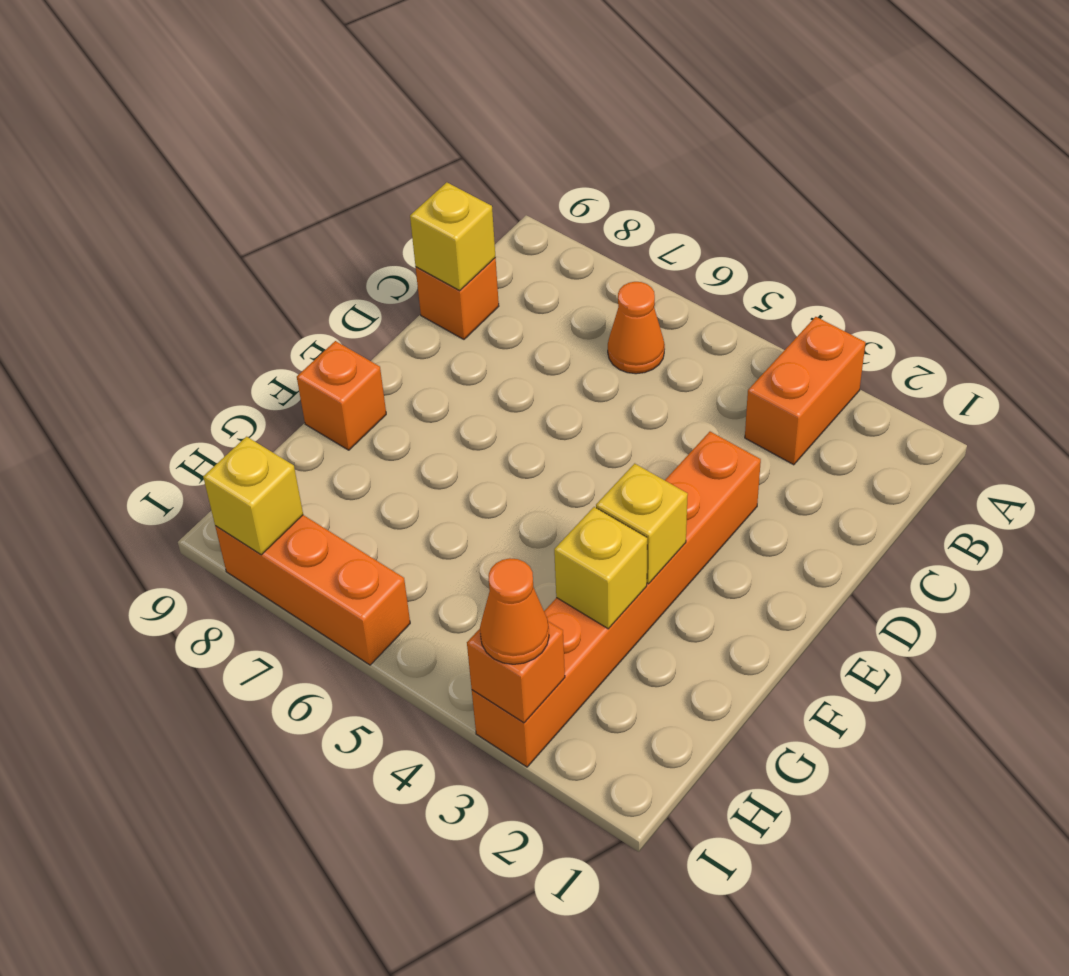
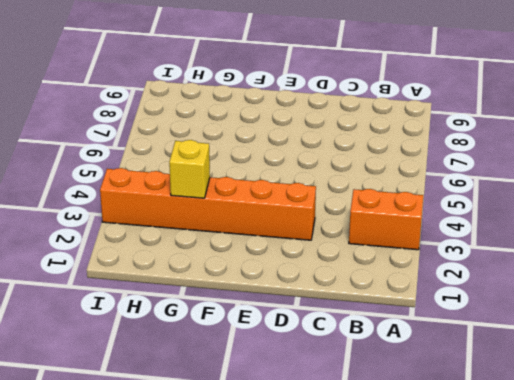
none -> orange 1x1 cone [608,282,665,374]
none -> orange 1x1 brick [416,258,499,339]
none -> orange 1x1 brick [297,341,386,450]

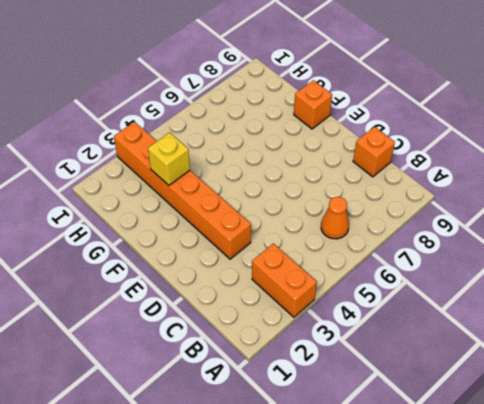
none -> orange 1x3 brick [215,515,410,665]
none -> yellow 1x1 brick [410,182,496,291]
none -> yellow 1x1 brick [596,464,688,584]

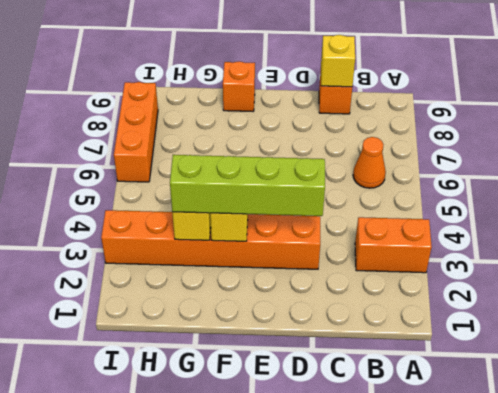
lime 1x4 brick [170,155,325,216] -> none
none -> orange 1x1 brick [467,621,565,723]
none -> yellow 1x1 brick [203,437,303,555]
none -> orange 1x1 cone [480,558,549,664]

